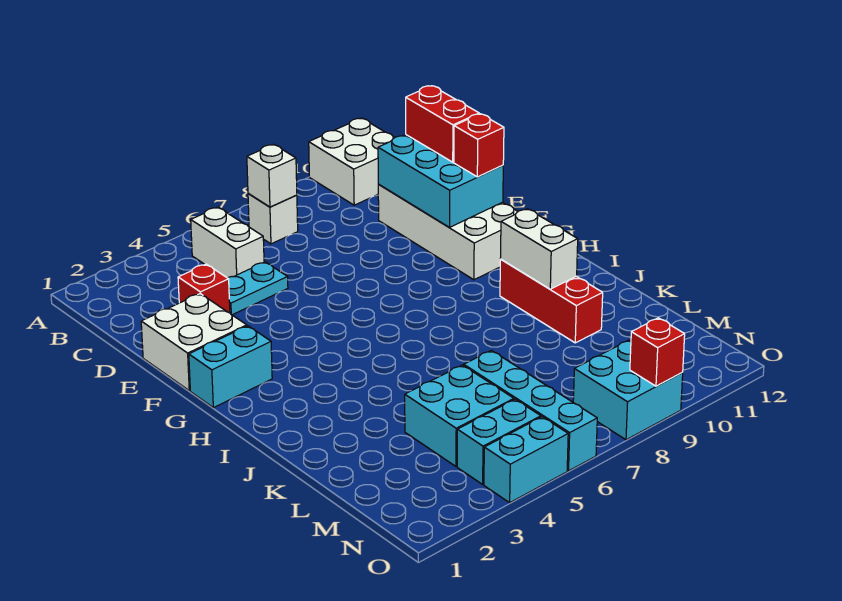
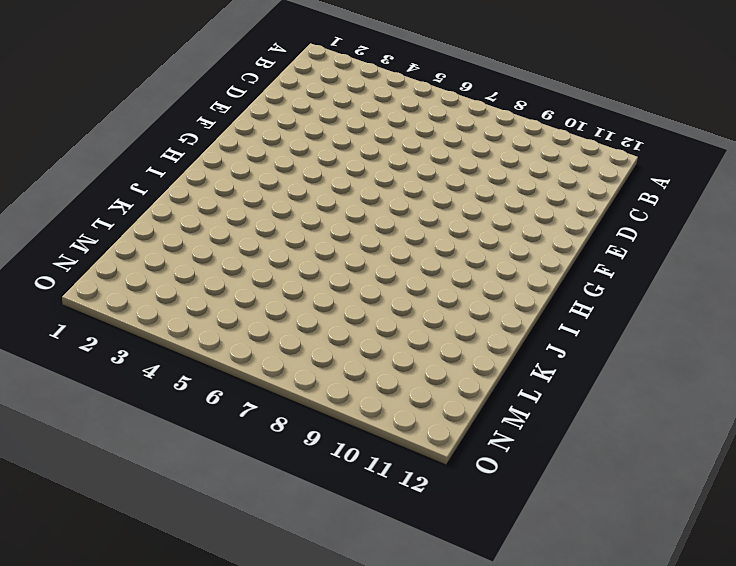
none -> white 2x2 brick [309,118,394,205]
none -> white 1x2 brick [191,207,264,278]
none -> white 1x1 brick [248,194,298,244]

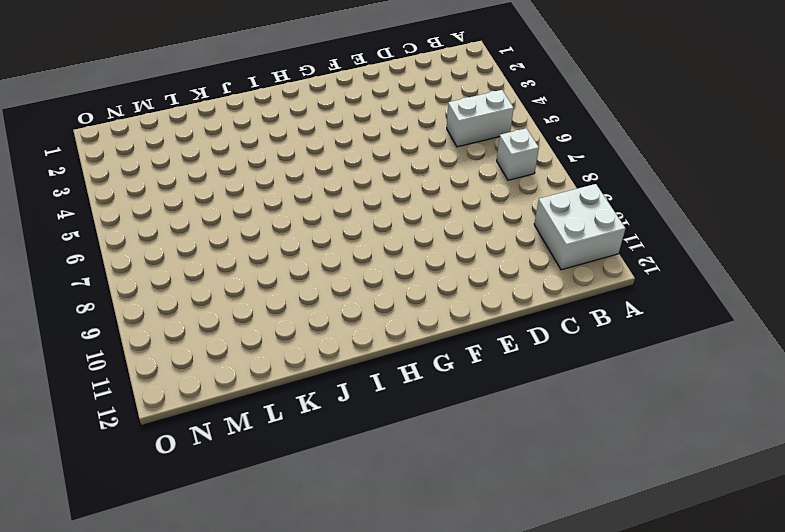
none -> red 1x1 brick [178,264,230,313]
none -> cyan 1x2 plate [228,262,288,315]
none -> white 2x4 brick [378,185,518,280]

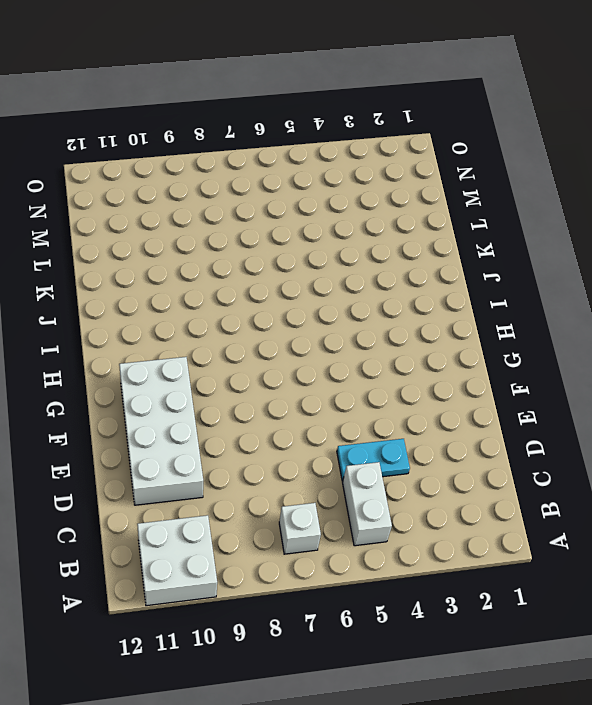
none -> red 1x1 brick [178,264,230,313]
none -> white 2x2 brick [141,294,247,391]
none -> cyan 1x2 brick [189,326,272,408]

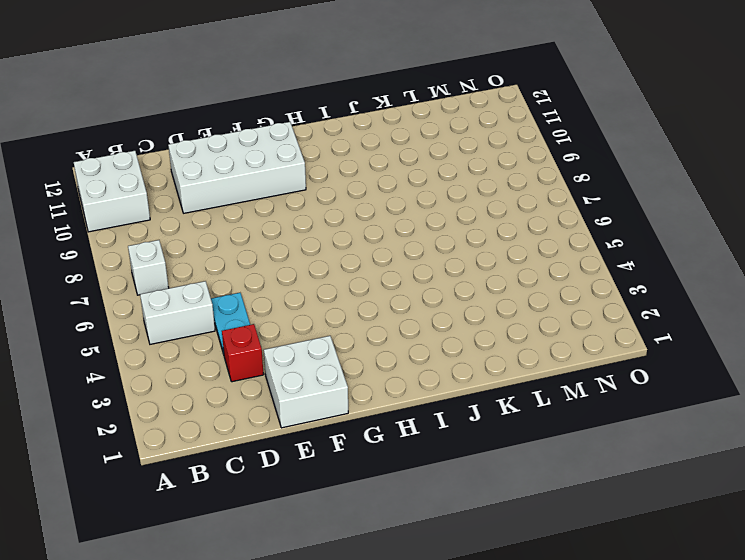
none -> cyan 1x2 brick [189,326,272,408]
none -> red 1x3 brick [500,259,603,343]
none -> cyan 2x2 brick [405,365,514,466]

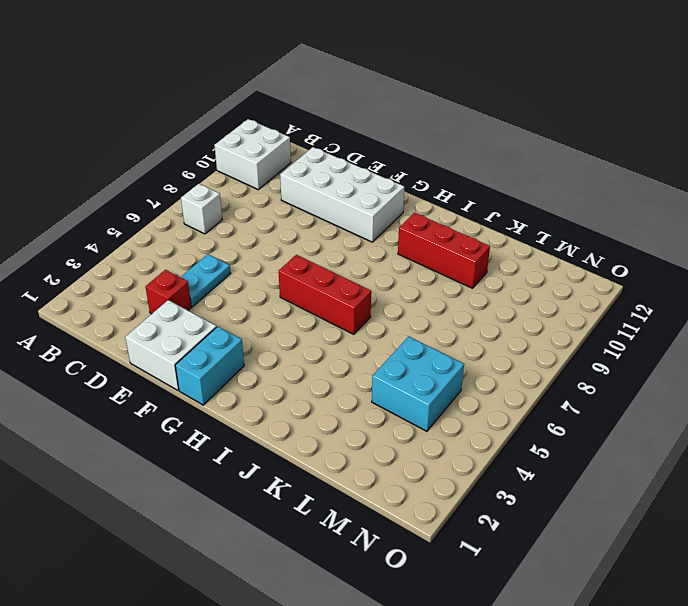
red 1x3 brick [279,255,371,334] -> none
none -> white 1x2 brick [191,207,264,278]
none -> cyan 1x4 brick [464,350,597,471]
none -> cyan 1x2 brick [457,399,541,484]

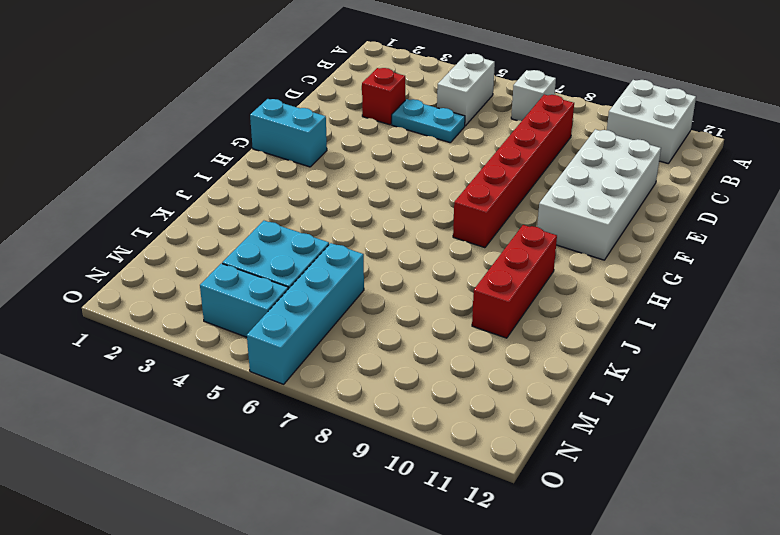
red 1x6 brick [453,95,574,248] -> none
none -> white 2x2 brick [141,294,247,391]
none -> cyan 2x2 brick [573,340,683,440]
none -> cyan 1x2 brick [484,417,568,503]

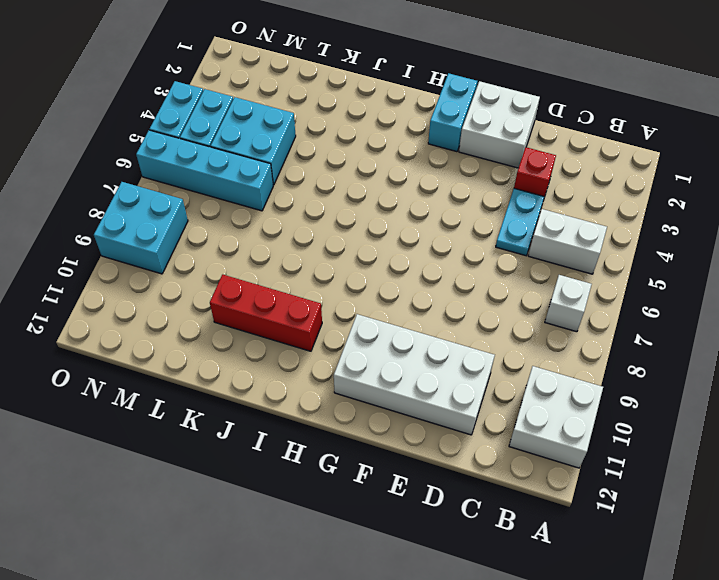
none -> white 1x1 brick [247,144,297,207]
none -> cyan 2x3 brick [378,135,503,227]
none -> white 1x2 brick [500,209,578,289]

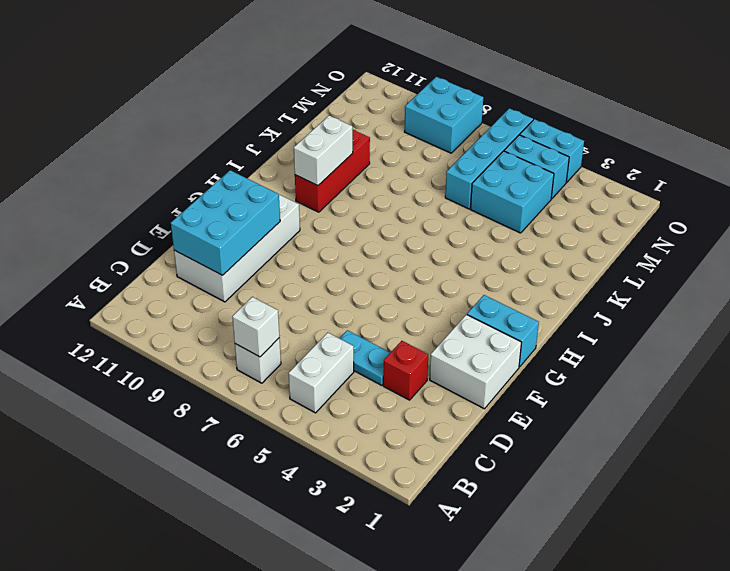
none -> white 2x2 brick [309,118,394,205]
none -> red 1x1 brick [630,318,685,386]
none -> red 1x2 brick [406,86,479,162]

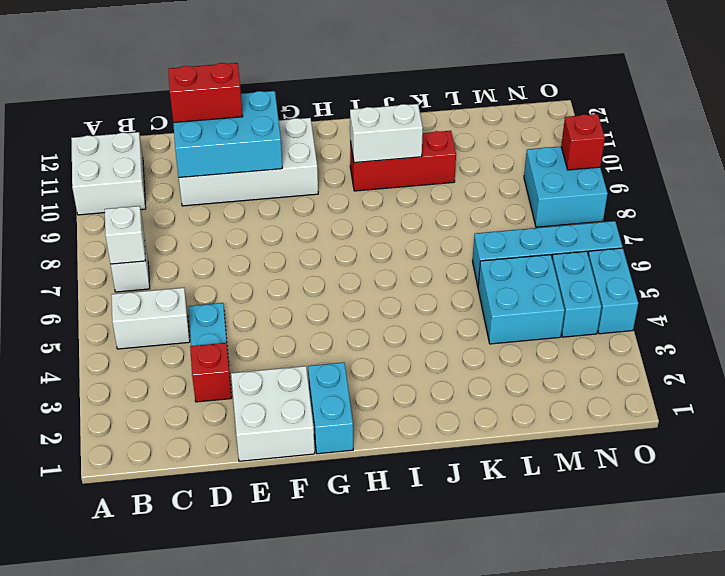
none -> red 1x1 brick [454,114,504,177]

